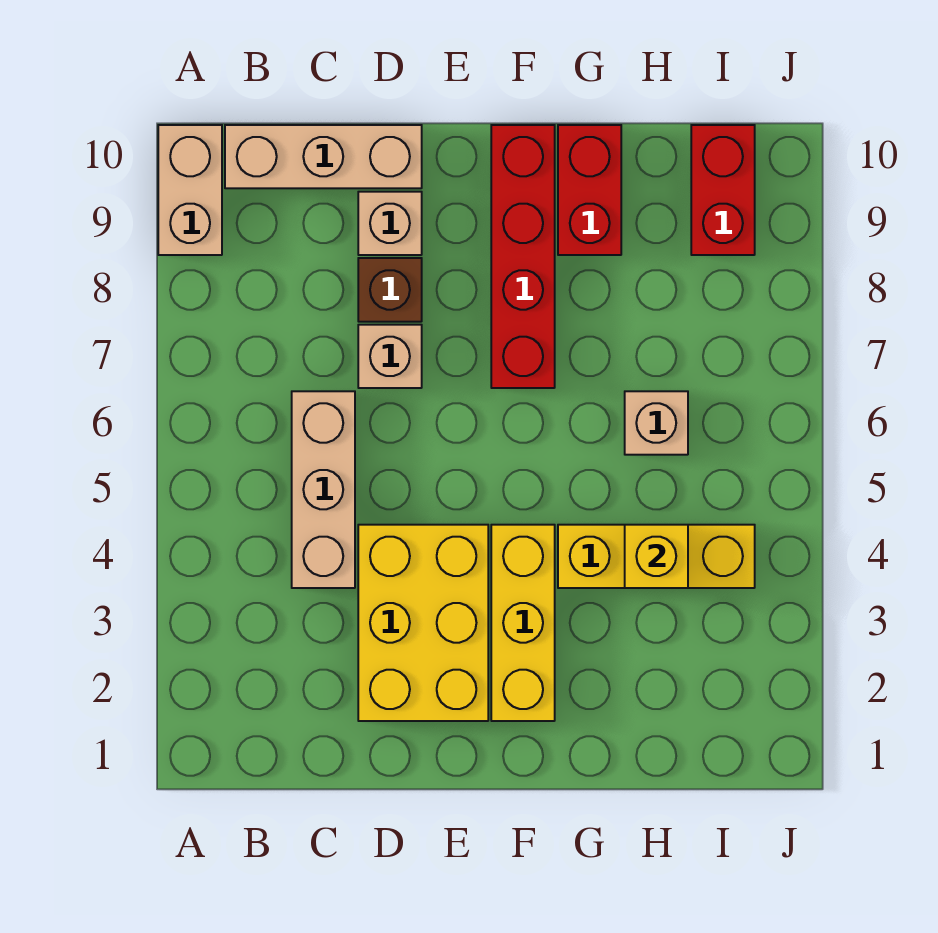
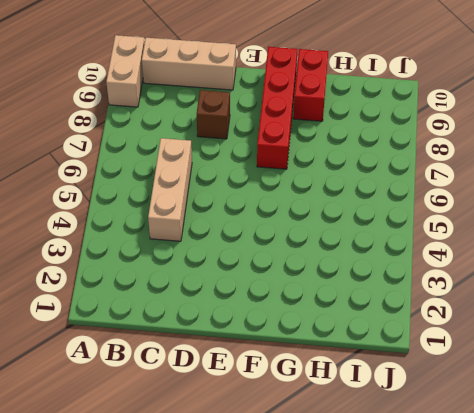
none -> yellow 2x3 brick [358,525,488,721]
none -> tan 1x1 brick [358,325,422,388]
none -> tan 1x1 brick [358,192,422,255]

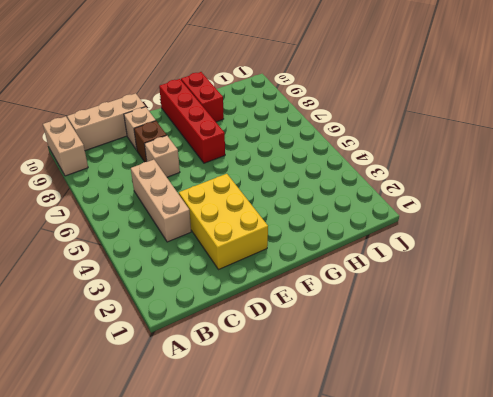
none -> yellow 1x3 brick [491,525,555,721]
none -> yellow 1x3 brick [558,525,755,588]
none -> tan 1x1 brick [625,391,688,455]

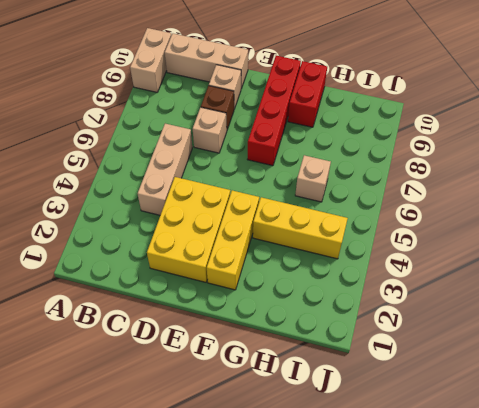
none -> red 1x2 brick [691,125,755,255]
none -> yellow 1x1 brick [625,525,688,588]

